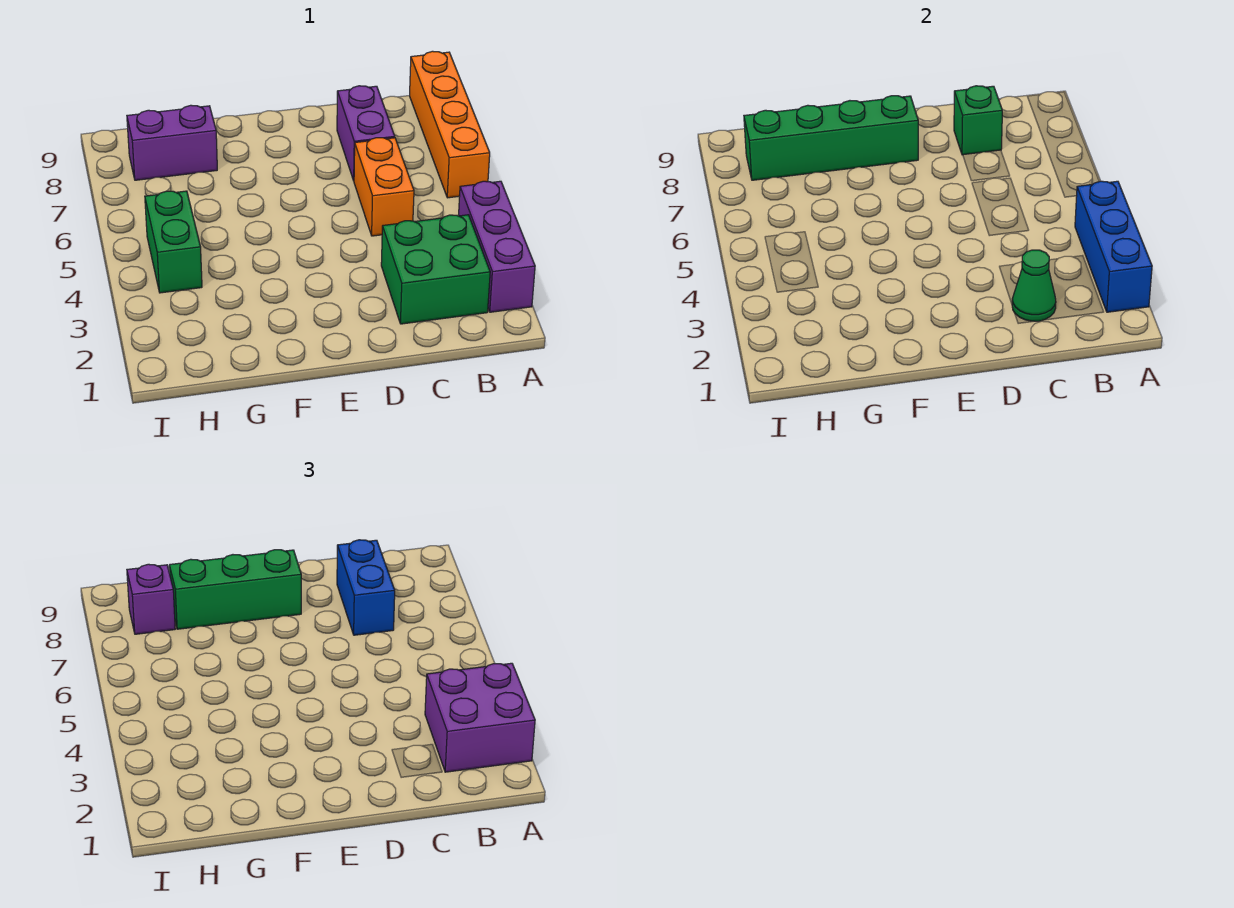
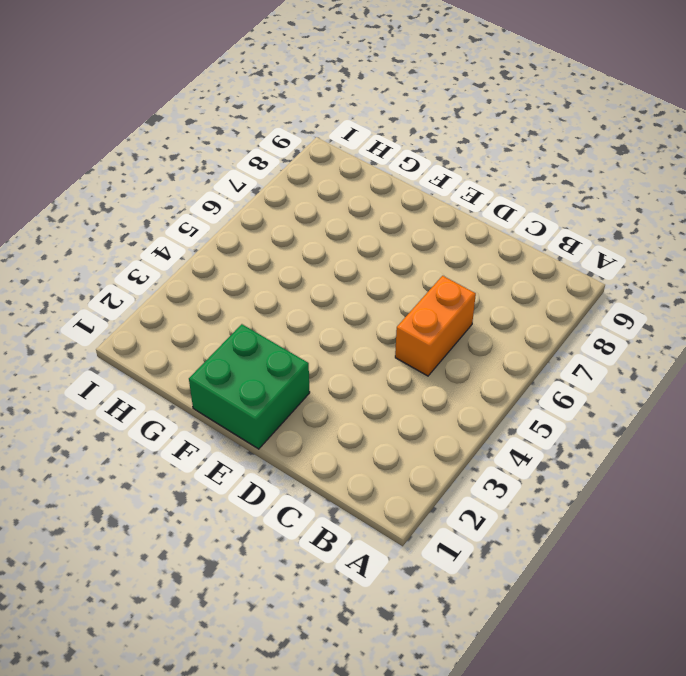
green 2x2 brick [189,324,310,449] -> green 2x2 brick moved to [381,215,490,324]
none -> purple 1x3 brick [459,181,535,312]
none -> orange 1x4 brick [410,51,490,198]
none -> purple 1x2 brick [337,86,395,181]

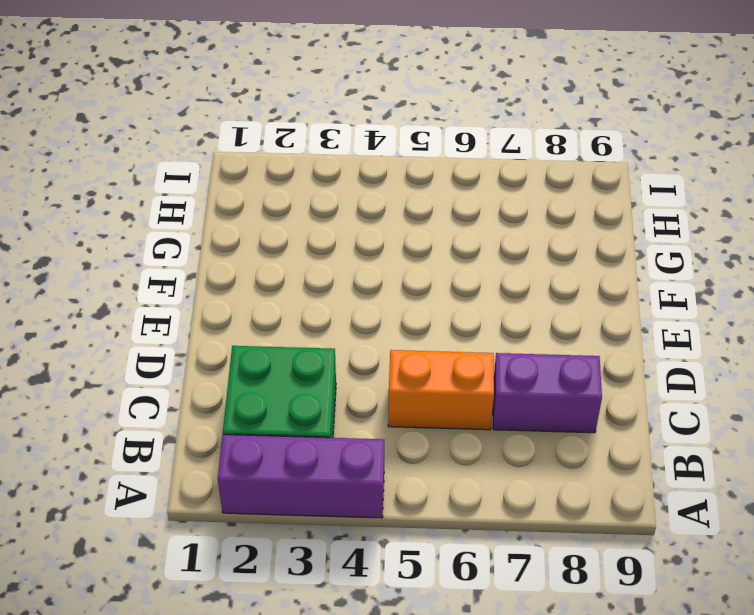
none -> orange 1x4 brick [410,51,490,198]
none -> purple 1x2 brick [127,105,217,180]
none -> green 1x2 brick [145,191,202,293]

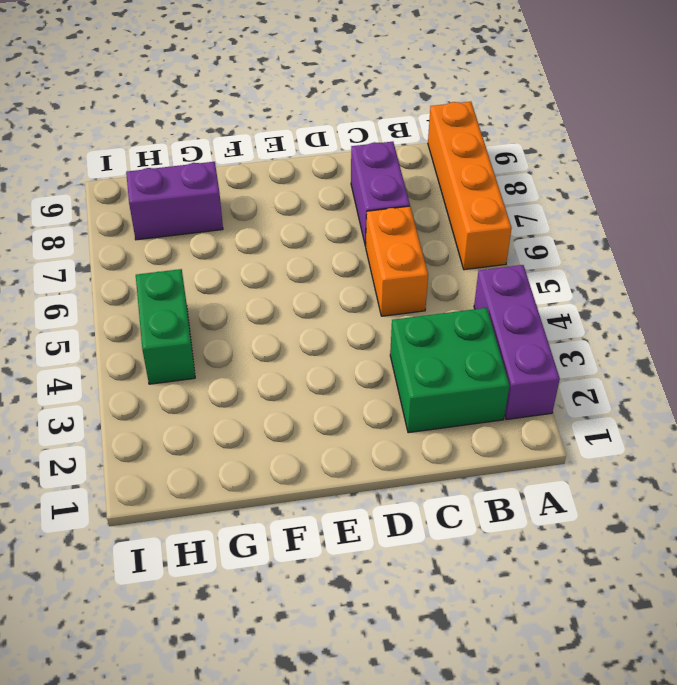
none -> blue 1x3 brick [1075,181,1152,312]
none -> green 1x1 cone [1012,250,1056,321]
none -> green 1x1 brick [954,86,1002,155]

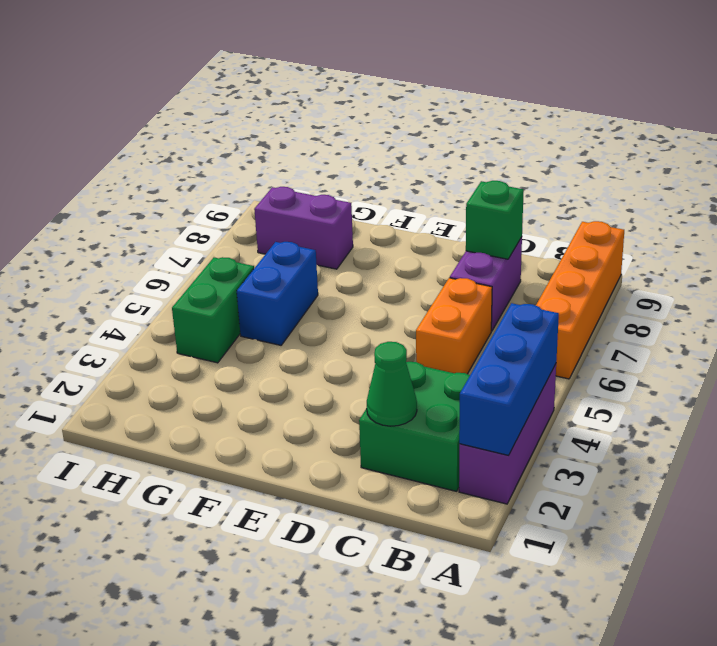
blue 1x2 brick [237,242,318,345] -> blue 1x2 brick moved to [337,540,395,635]
none -> green 1x4 brick [744,96,918,180]
none -> purple 2x2 brick [425,663,535,772]
none -> green 1x3 brick [169,550,301,629]

